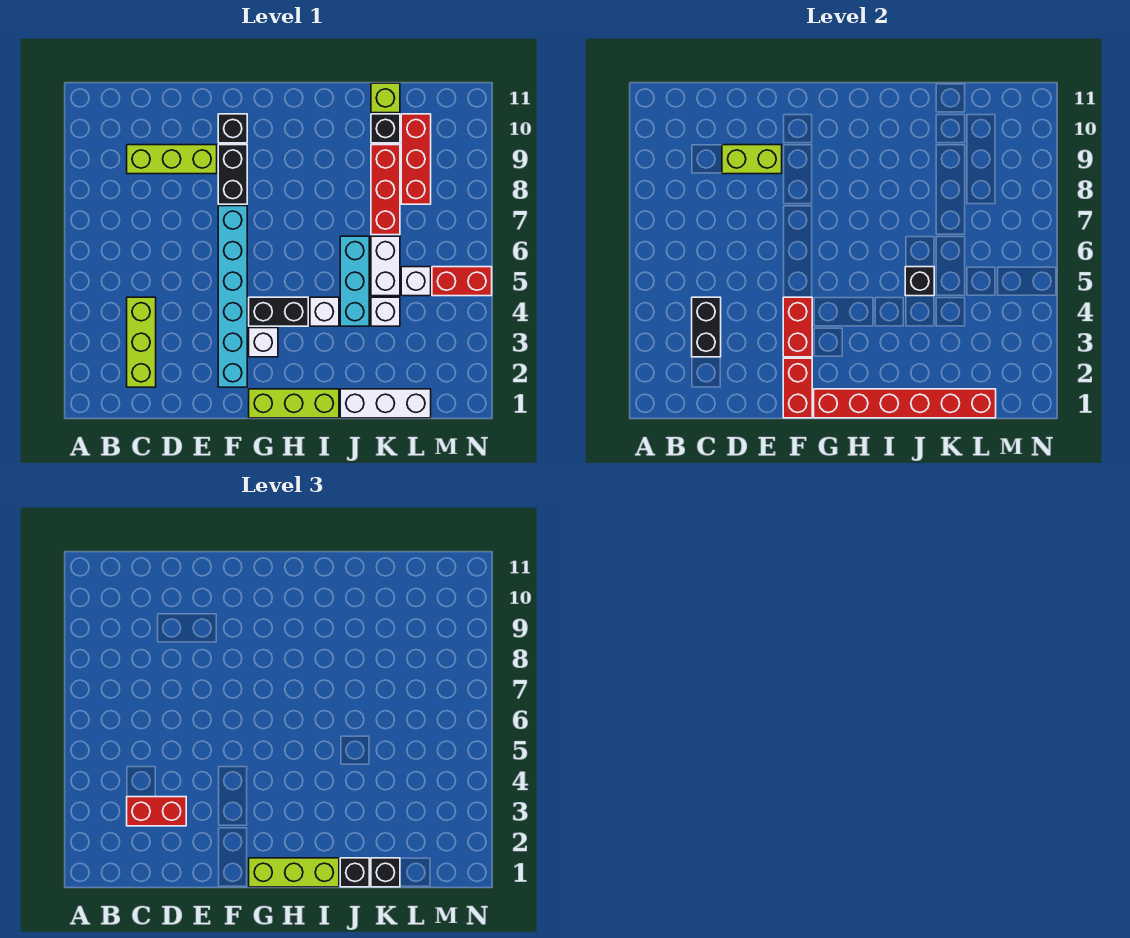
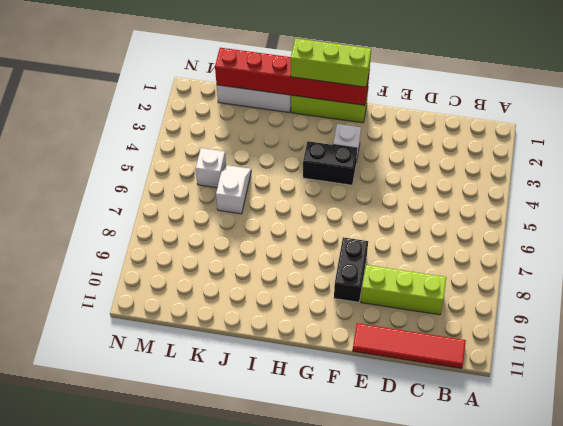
red 1x4 tile [353,323,466,369] -> none
white 1x2 slope [216,165,251,214] -> white 1x2 brick [371,236,400,296]
none -> lime 1x3 brick [127,297,156,387]
none -> cyan 1x6 brick [218,206,247,387]
none -> black 1x1 brick [218,114,247,143]

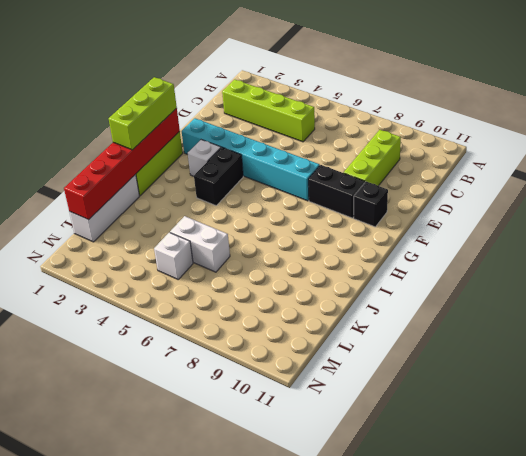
lime 1x4 brick [222,79,315,142] -> lime 1x3 brick [127,297,156,387]
none -> white 1x1 brick [310,297,339,326]
none -> cyan 1x3 brick [340,236,369,326]
none -> white 1x1 brick [371,297,400,326]

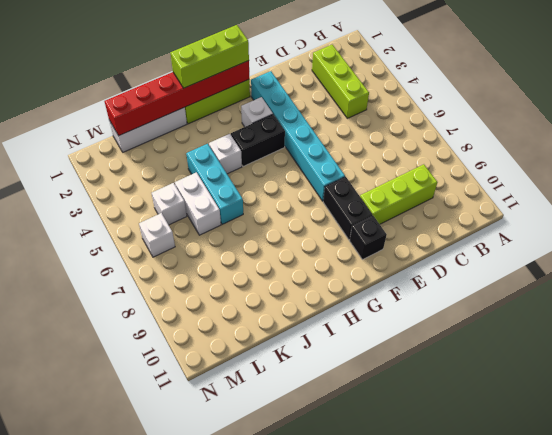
white 1x1 brick [139,213,175,257] -> white 1x1 brick moved to [371,297,400,326]
none -> red 1x3 brick [371,145,400,235]
none -> black 1x1 brick [371,114,400,143]
none -> lime 1x1 brick [371,83,400,113]

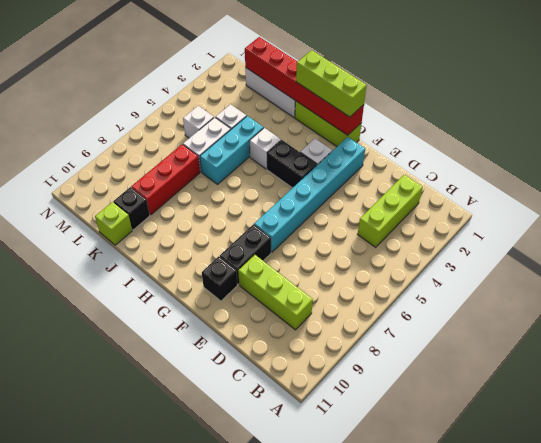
none -> red 1x3 brick [401,114,431,204]
none -> red 1x2 brick [432,267,492,296]
none -> black 1x2 brick [692,297,721,357]

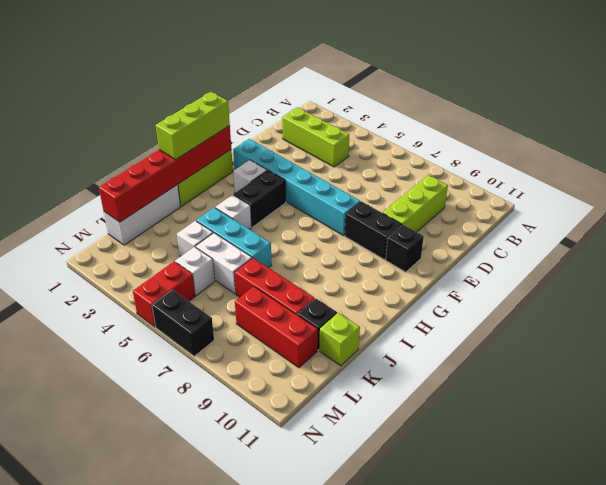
black 1x2 brick [152,290,214,356] -> black 1x2 brick moved to [692,297,721,357]
none -> lime 1x2 brick [722,145,782,174]
none -> red 1x2 brick [783,358,812,418]
none -> red 1x2 brick [783,297,812,357]

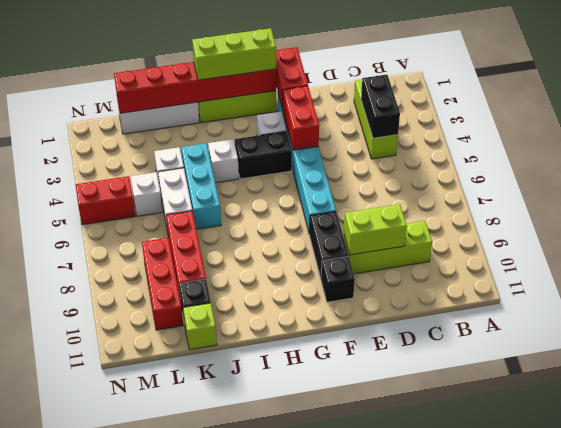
none -> black 1x1 brick [905,267,934,296]
none -> red 1x2 brick [127,797,186,826]
none -> black 1x1 brick [340,858,369,887]

